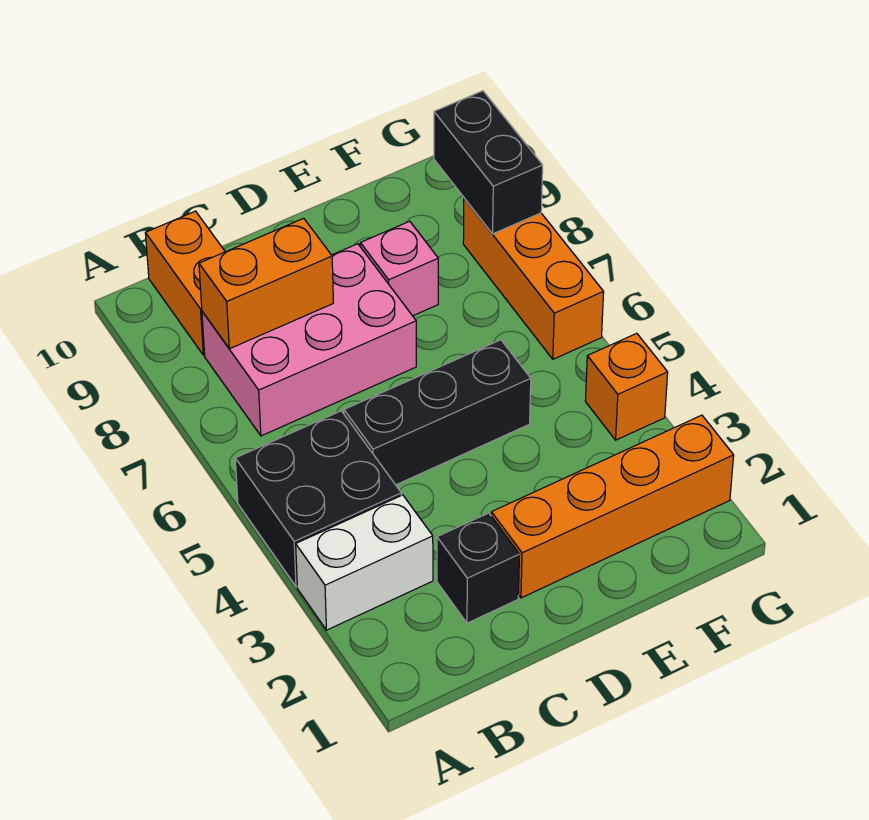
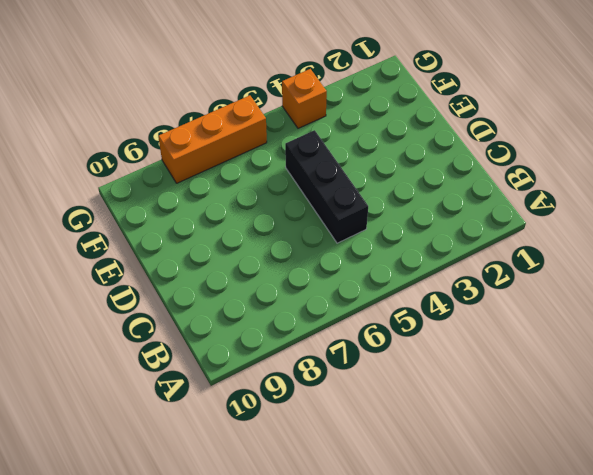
none -> white 1x2 brick [296,495,433,630]
none -> black 2x2 brick [235,411,401,587]
none -> pink 2x3 brick [202,244,416,436]

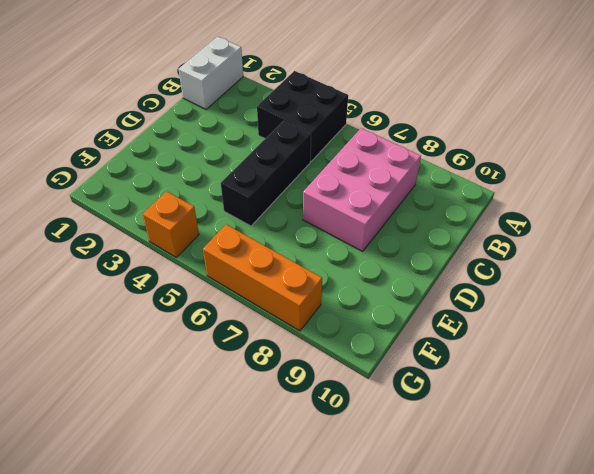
white 1x2 brick [179,37,243,109] -> white 1x2 brick moved to [296,495,433,630]
none -> orange 1x2 brick [145,211,225,355]
none -> black 1x1 brick [437,513,519,623]
none -> orange 1x4 brick [491,415,734,598]

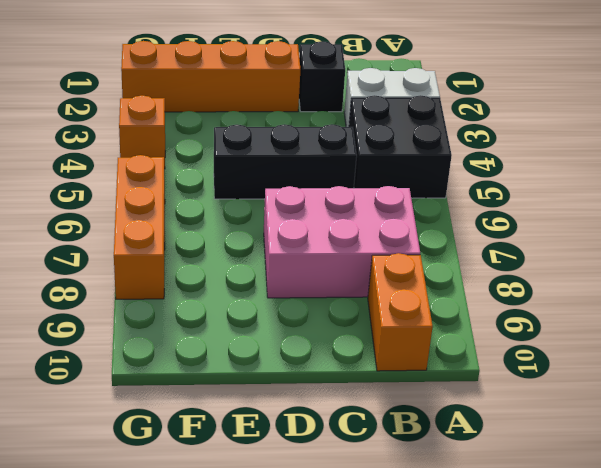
none -> pink 1x1 brick [360,221,438,316]
none -> orange 1x2 brick [199,218,333,349]
none -> black 1x2 brick [434,91,543,234]

